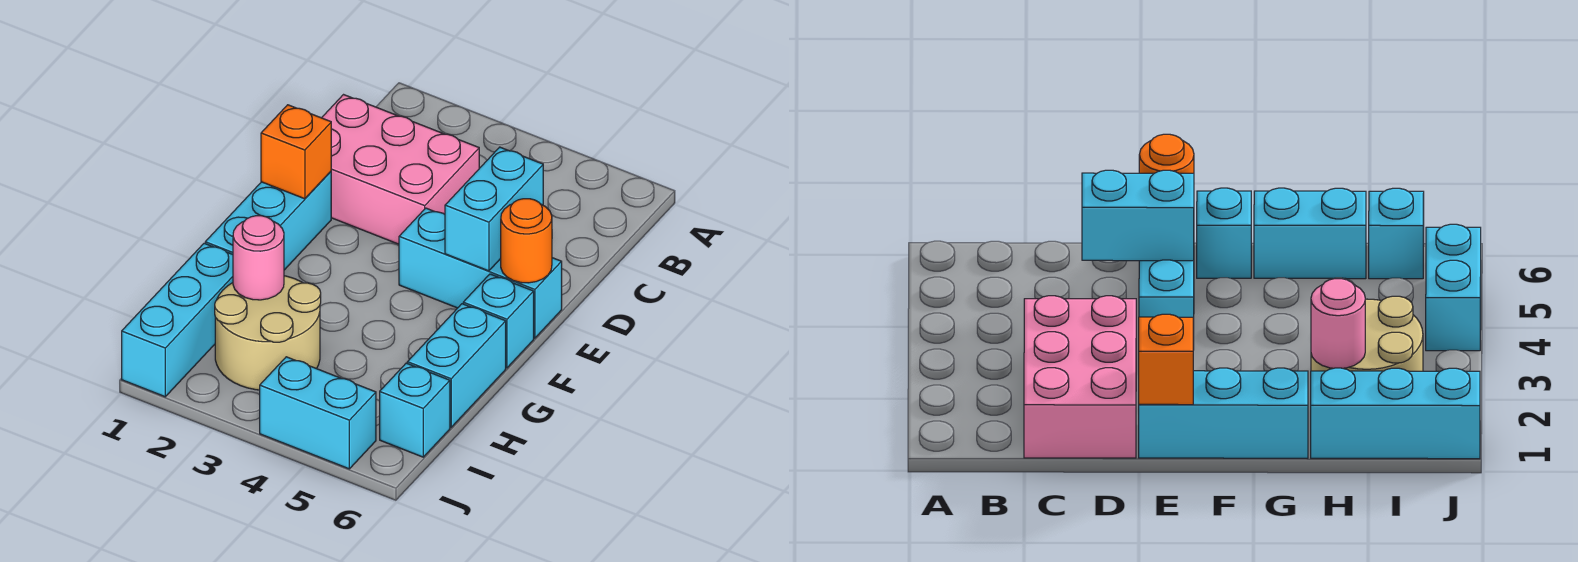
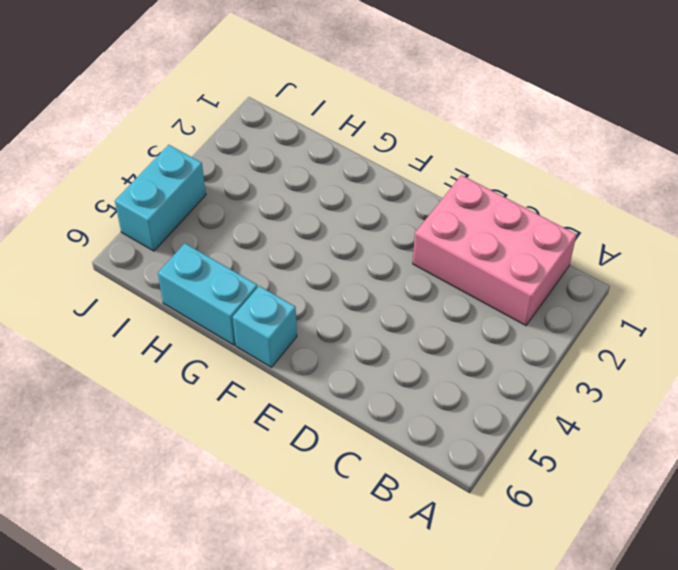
pink 2x3 brick [413,175,577,326] -> pink 2x3 brick turned to [322,95,479,244]
none -> cyan 1x3 brick [205,172,331,270]
none -> cyan 1x3 brick [399,208,562,338]
none -> cyan 1x3 brick [122,243,233,397]

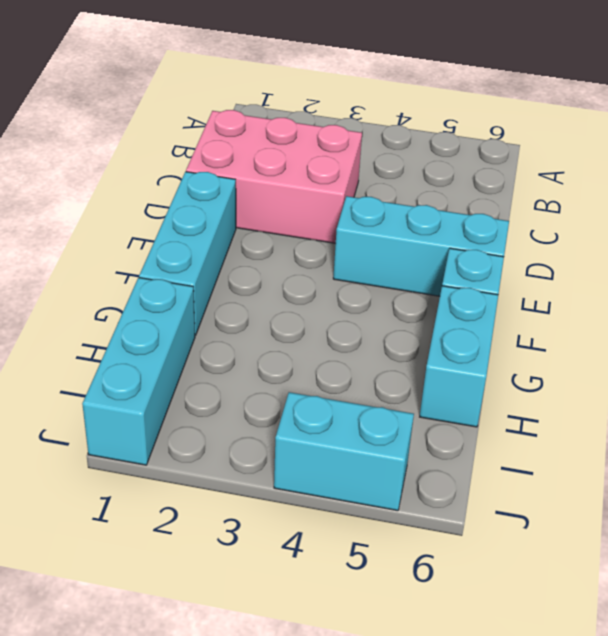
none -> tan 2x2 round brick [215,276,321,390]
none -> cyan 1x1 brick [380,363,450,457]
none -> cyan 1x2 brick [445,147,543,271]

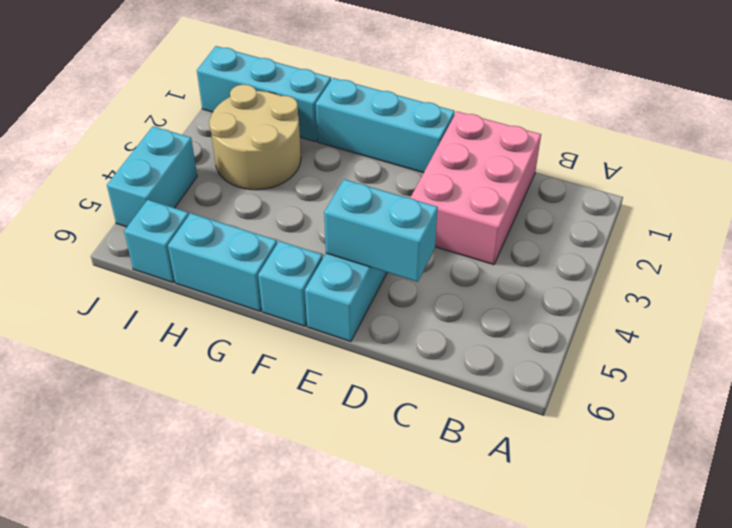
none -> orange 1x1 brick [261,105,331,199]
none -> orange 1x1 round brick [501,199,552,283]
none -> pink 1x1 round brick [233,216,284,300]

